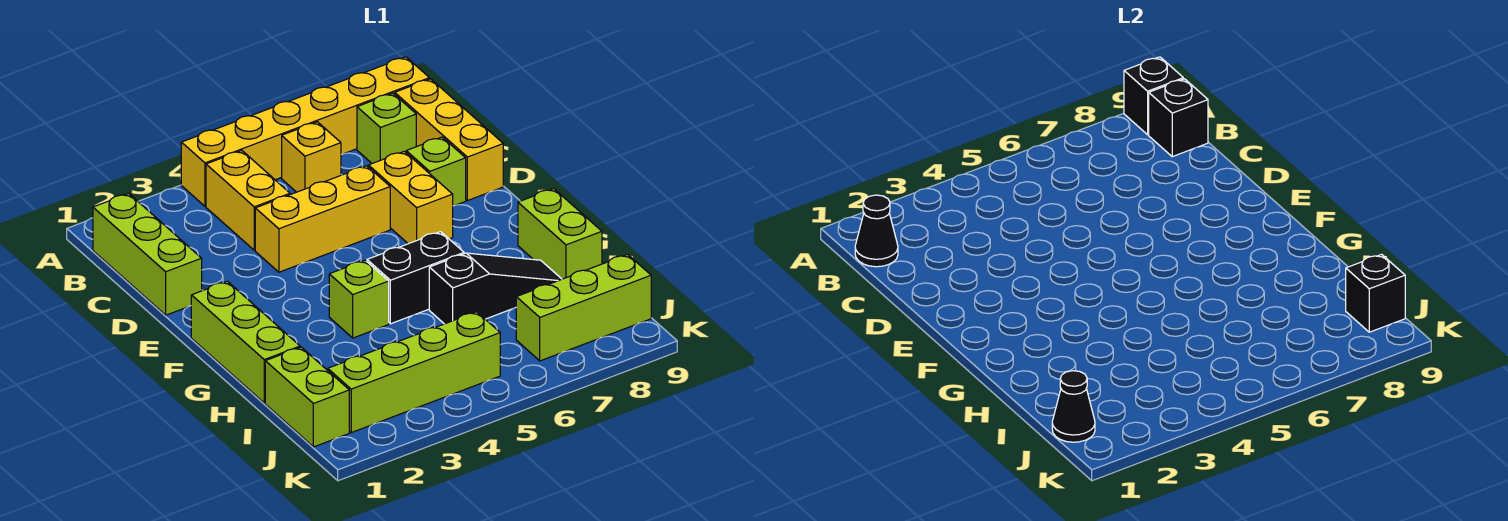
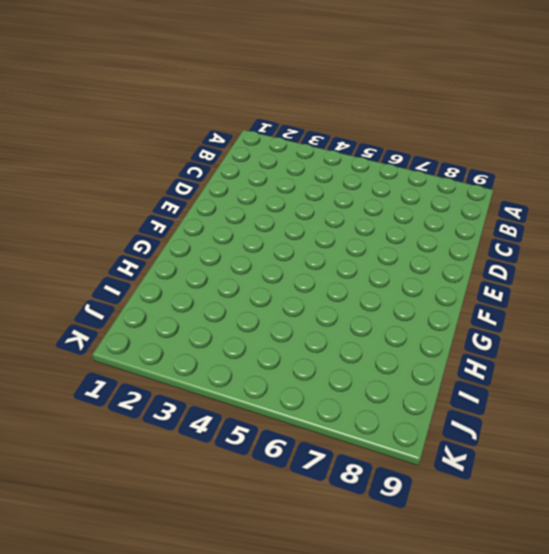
none -> yellow 1x6 brick [181,57,429,206]
none -> lime 1x3 brick [93,194,202,315]
none -> yellow 1x2 brick [206,151,290,250]

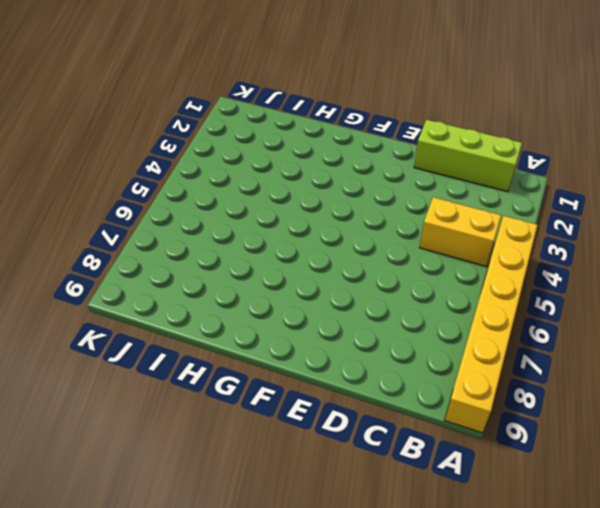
none -> yellow 1x1 brick [282,122,341,192]
none -> lime 1x1 brick [357,93,416,163]
none -> yellow 1x3 brick [395,79,503,201]

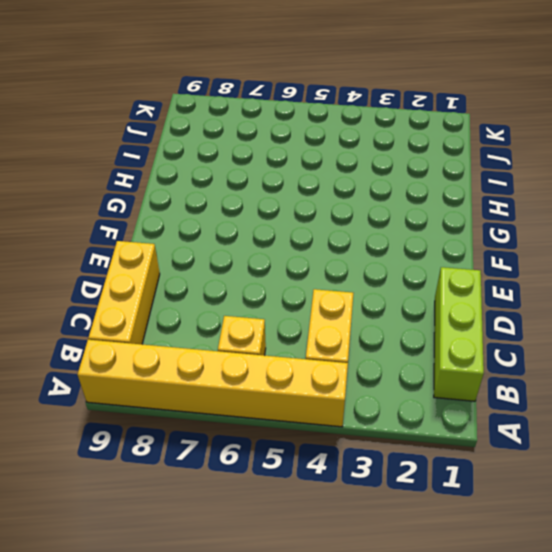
none -> lime 1x1 brick [357,93,416,163]
none -> yellow 1x3 brick [255,166,390,272]
none -> yellow 1x2 brick [369,151,453,244]

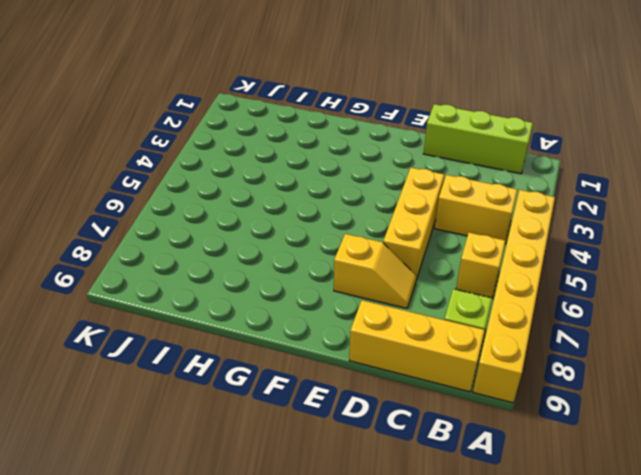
yellow 1x2 slope [334,234,417,308] -> yellow 1x2 brick [369,151,453,244]
none -> lime 1x1 brick [406,137,466,206]
none -> lime 1x3 brick [191,281,300,403]
none -> lime 1x1 brick [329,260,389,338]

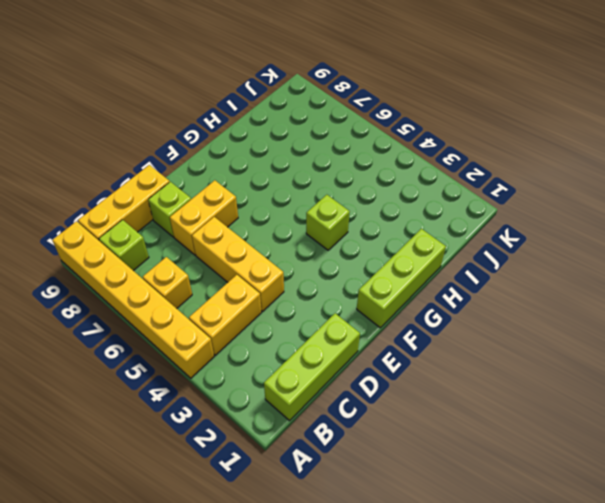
none -> black 1x2 brick [367,232,464,324]
none -> lime 1x2 brick [518,189,602,279]
none -> black 1x3 slope [429,253,562,324]

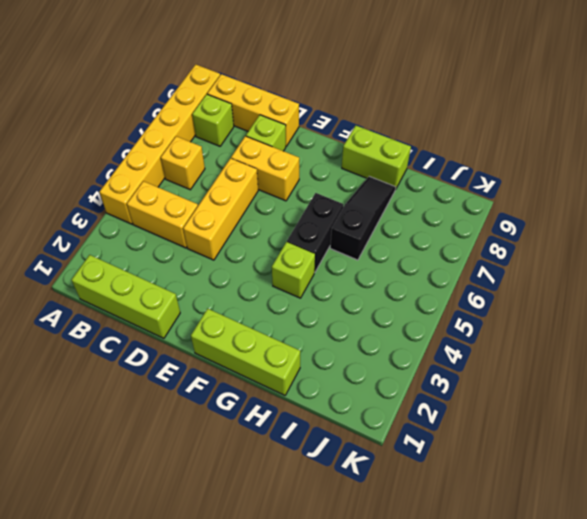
none -> lime 1x2 brick [265,347,349,447]
none -> lime 1x4 brick [328,312,500,433]
none -> lime 1x3 brick [516,254,651,361]

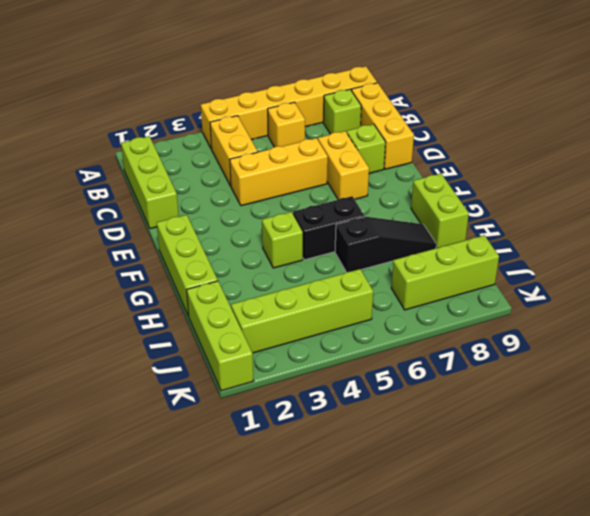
lime 1x3 brick [187,281,253,391] -> lime 1x2 brick [265,347,349,447]
none -> black 1x1 brick [1124,57,1183,135]
none -> black 1x1 cone [855,195,898,267]
none -> black 1x1 brick [1149,79,1208,157]

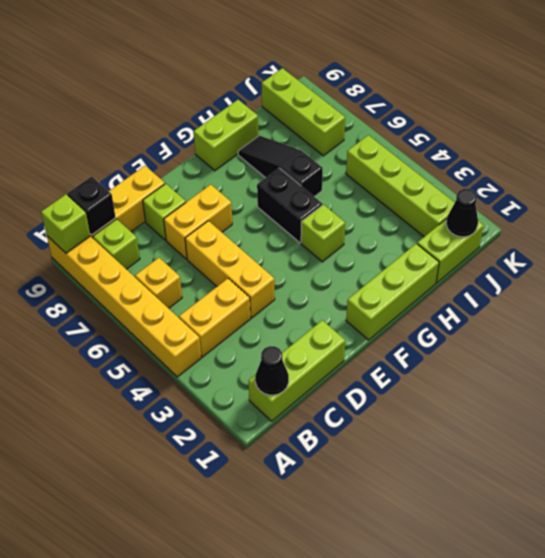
lime 1x1 brick [41,195,90,253] -> black 1x1 brick [1124,57,1183,135]
none -> black 1x1 brick [1346,254,1405,332]

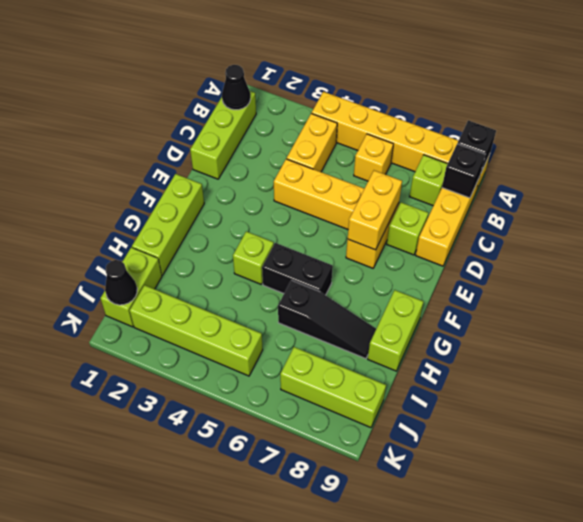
yellow 1x2 brick [348,170,402,250] -> none
none -> black 1x1 brick [1346,254,1405,332]

